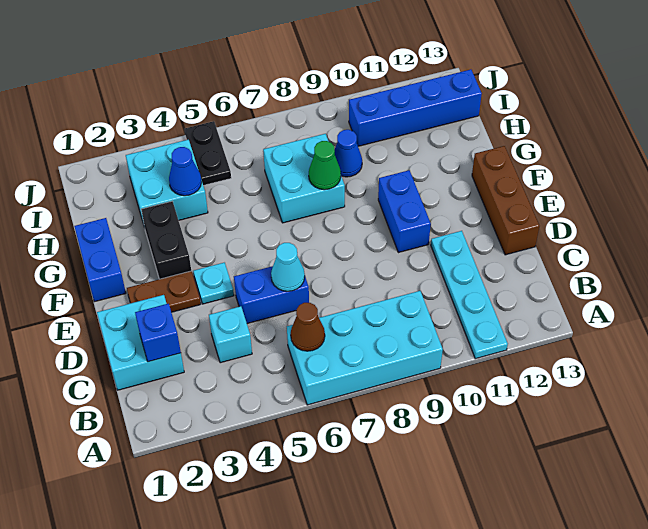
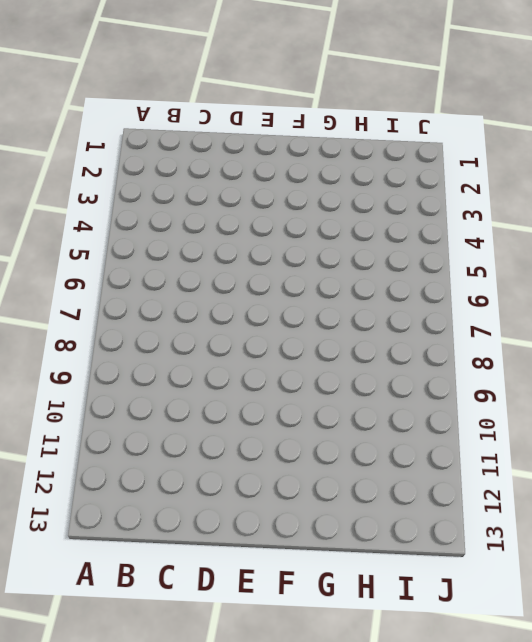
none -> cyan 2x4 brick [287,291,443,405]
none -> cyan 1x4 plate [431,231,508,359]
none -> cyan 2x2 brick [97,295,184,390]

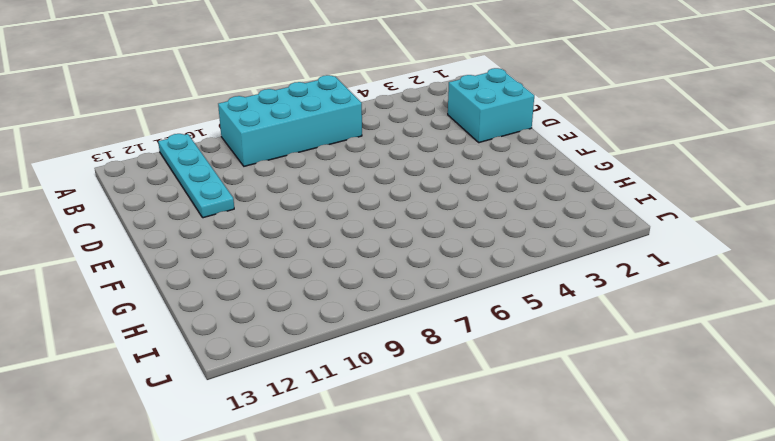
none -> cyan 1x1 brick [209,306,252,363]
none -> blue 1x2 brick [234,266,309,324]
none -> brown 1x3 brick [472,146,539,255]

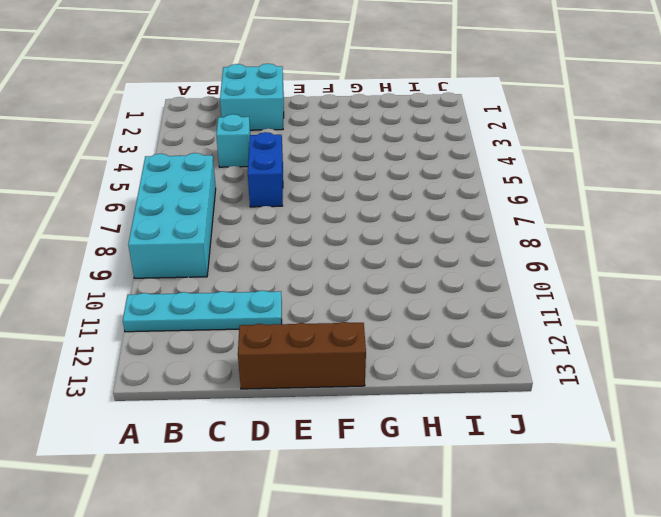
none -> brown 1x2 plate [127,271,201,312]
none -> cyan 1x1 plate [193,263,234,304]
none -> blue 1x2 brick [378,170,431,253]

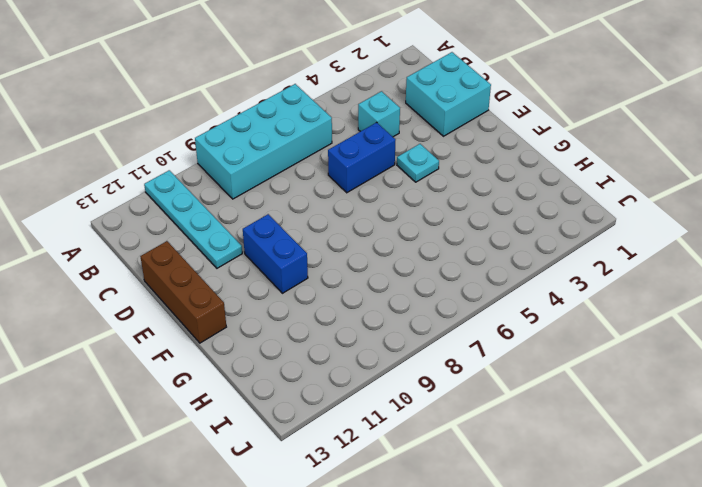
none -> brown 1x2 plate [127,271,201,312]
none -> blue 1x2 brick [74,218,126,302]
none -> black 1x2 brick [141,201,191,279]

